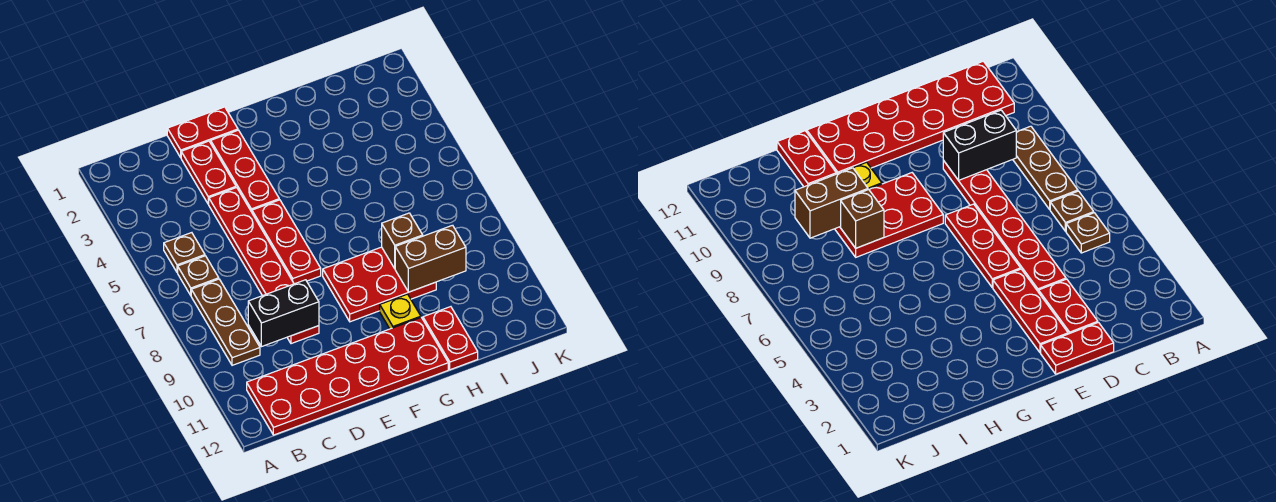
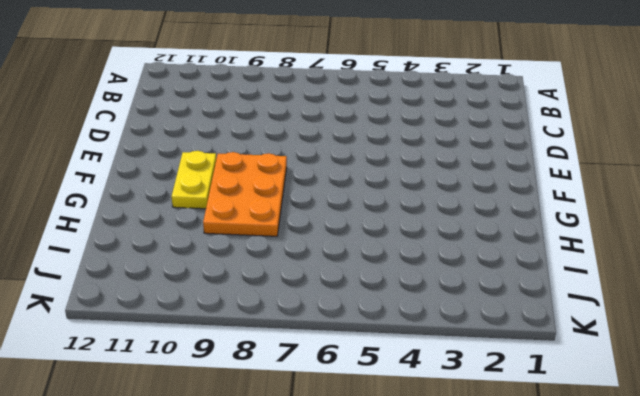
orange 2x3 plate [203,152,287,236] -> red 2x3 plate [323,247,436,322]
yellow 1x2 plate [171,151,216,209] -> yellow 1x1 plate [380,294,421,329]
none -> brown 1x1 plate [164,233,205,272]
none -> brown 1x1 plate [178,256,219,295]
none -> brown 1x3 plate [191,279,260,365]

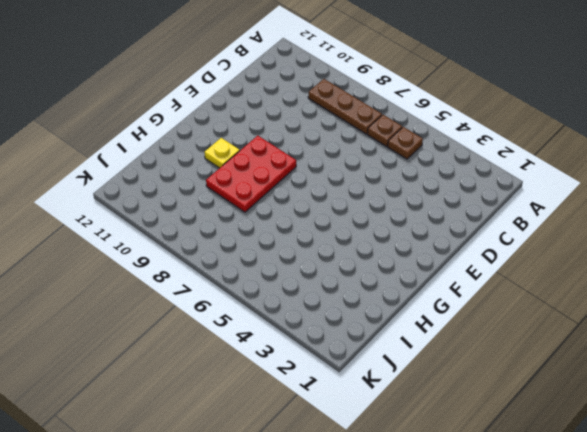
none -> red 2x6 plate [247,318,448,435]
none -> red 1x2 plate [167,107,238,158]
none -> red 1x2 plate [181,141,236,204]

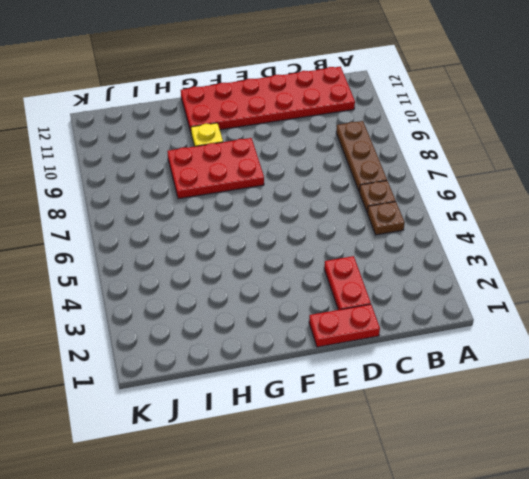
none -> red 1x6 plate [209,188,319,344]
none -> red 1x3 plate [211,130,279,212]
none -> red 1x3 plate [252,200,321,284]

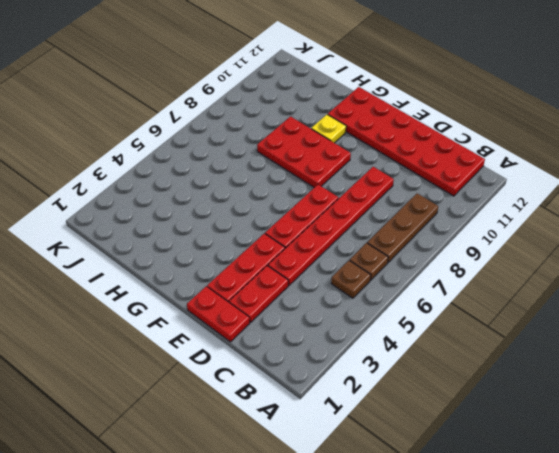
none -> red 1x2 plate [423,307,478,370]
none -> black 1x2 brick [248,280,319,346]
none -> brown 1x1 brick [382,213,423,268]

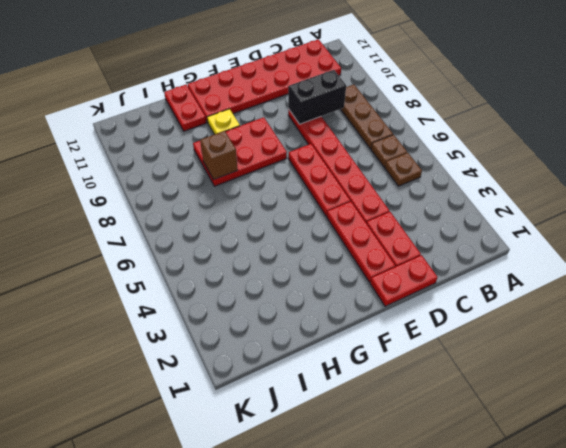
none -> brown 1x2 brick [395,225,466,292]

